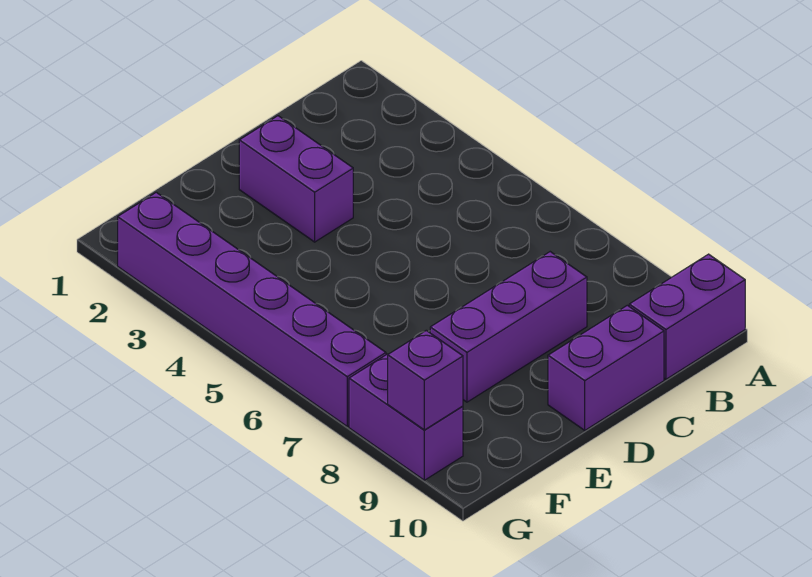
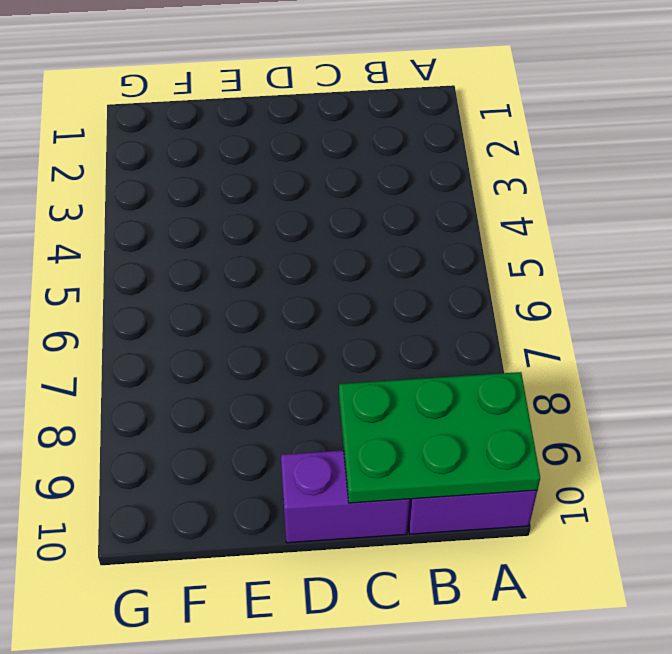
green 2x3 plate [339,372,540,503] -> none
none -> purple 1x3 brick [430,252,587,402]
none -> purple 1x2 brick [239,116,353,242]

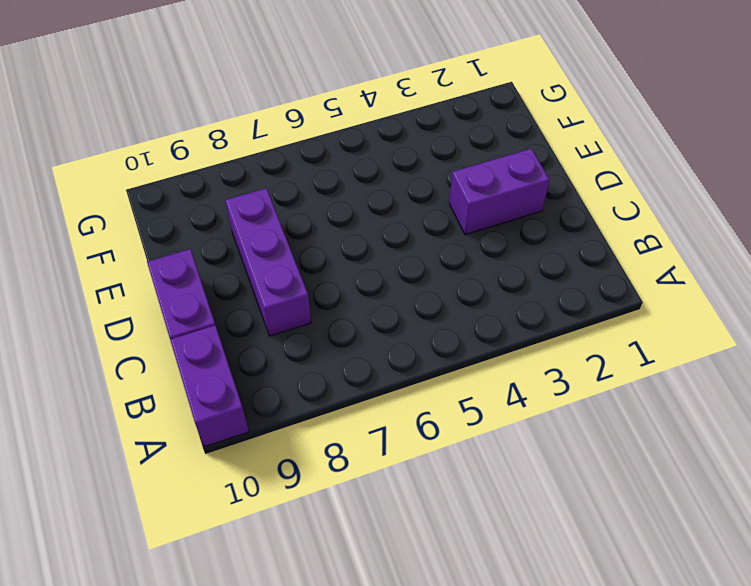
none -> purple 1x6 brick [118,192,386,426]
none -> purple 1x2 brick [349,354,463,480]

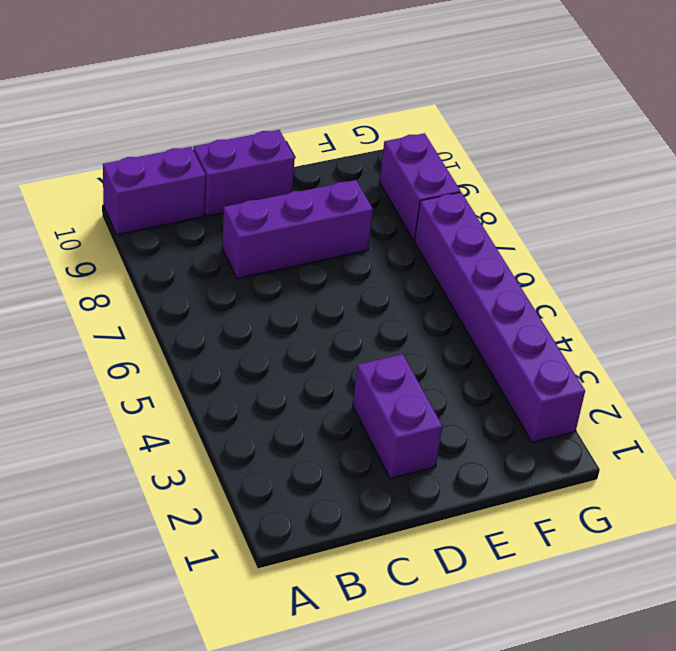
none -> purple 1x1 brick [388,330,463,430]

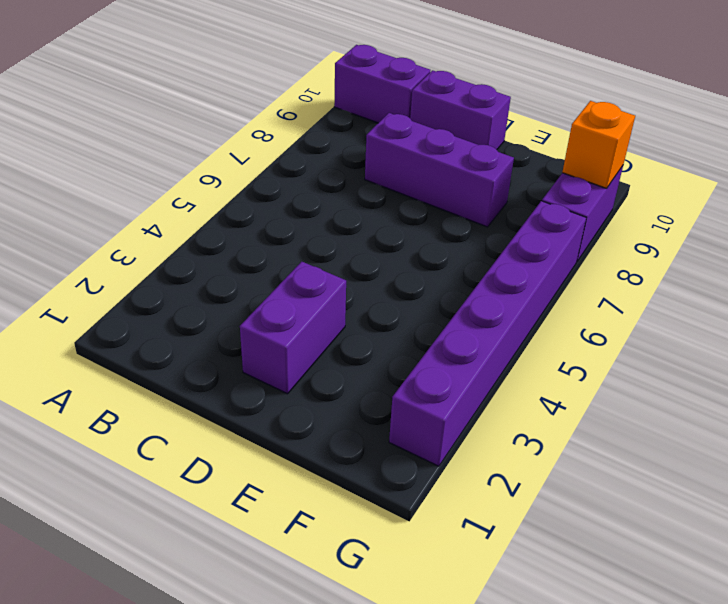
orange 1x1 brick [562,101,635,189] -> purple 1x1 brick [388,330,463,430]

